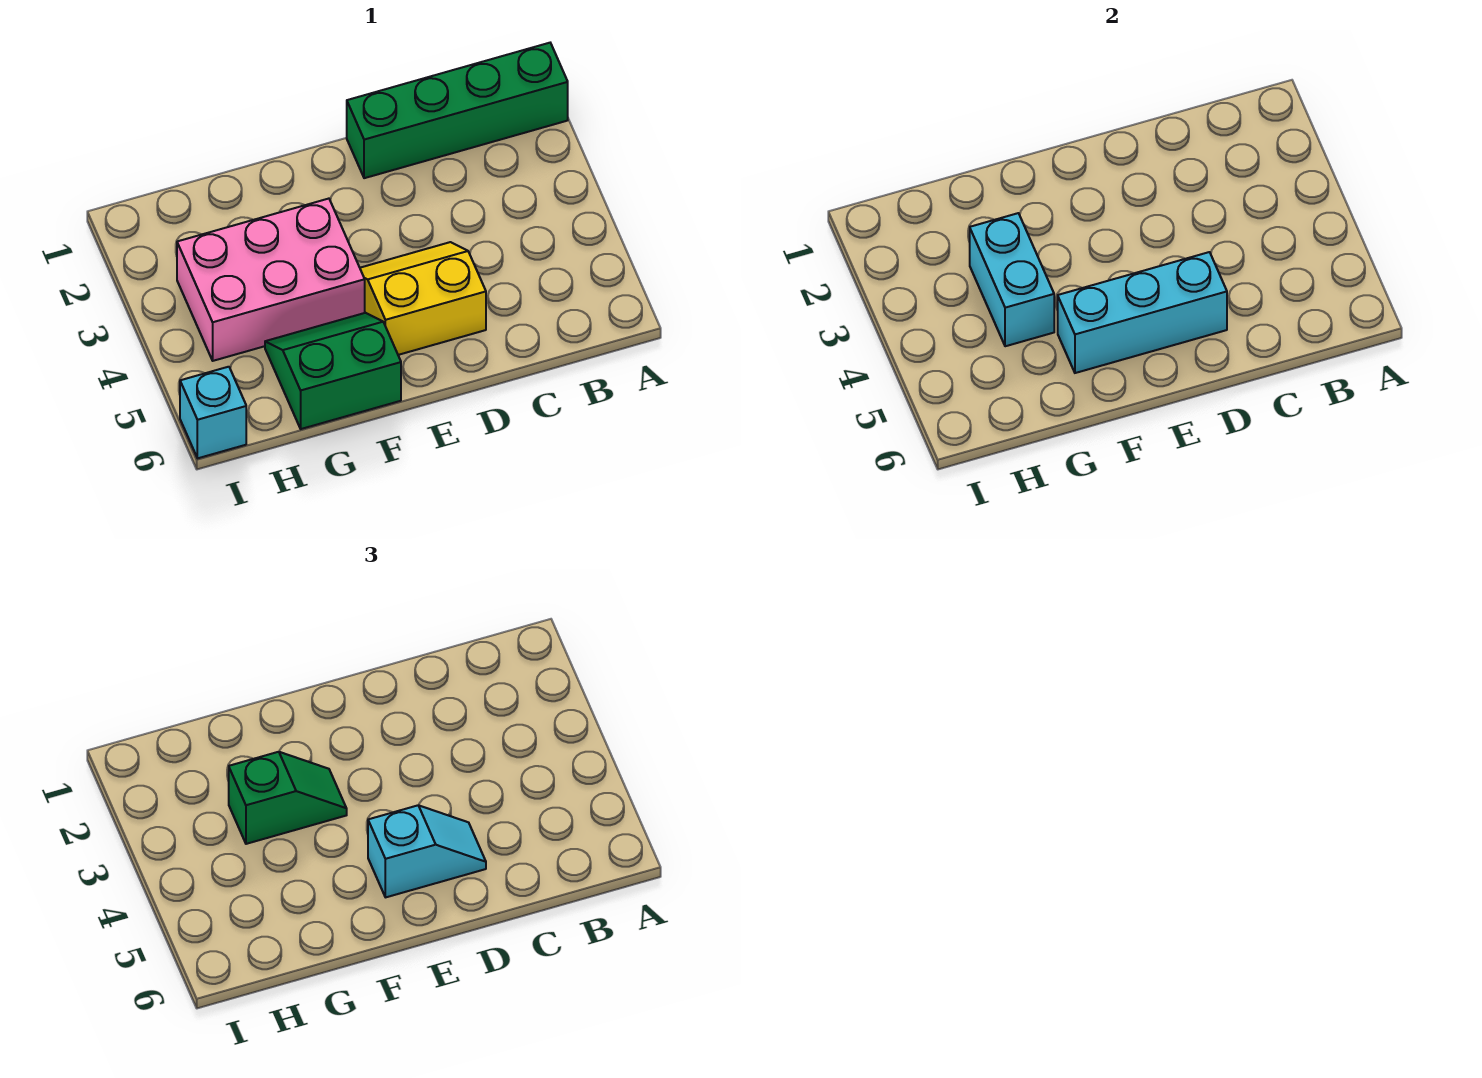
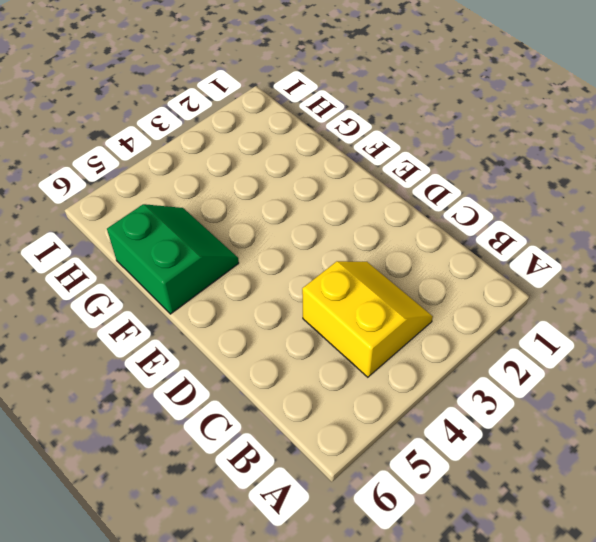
yellow 2x2 slope [302,261,433,377] -> yellow 2x2 slope moved to [360,242,486,355]
none -> green 1x4 brick [347,43,568,178]
none -> pink 2x3 brick [177,199,365,361]

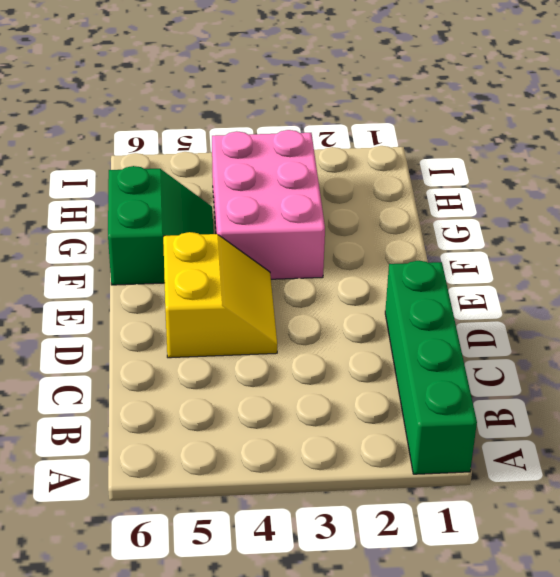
none -> cyan 1x1 brick [180,367,246,458]
none -> cyan 1x3 brick [1058,252,1227,373]

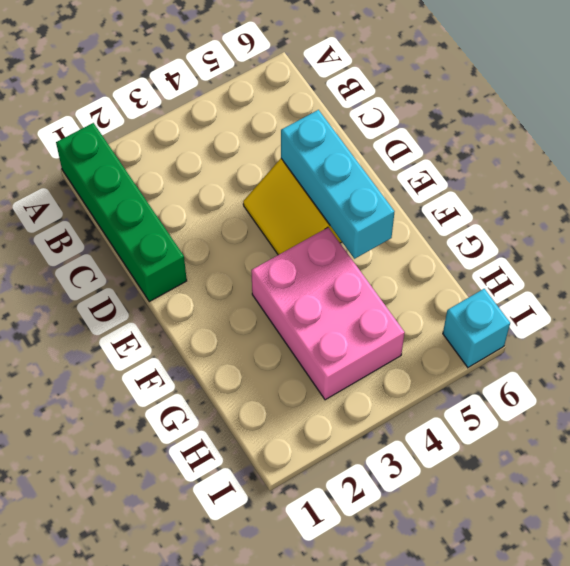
none -> green 2x2 slope [265,313,401,429]
none -> cyan 1x2 brick [970,213,1054,346]

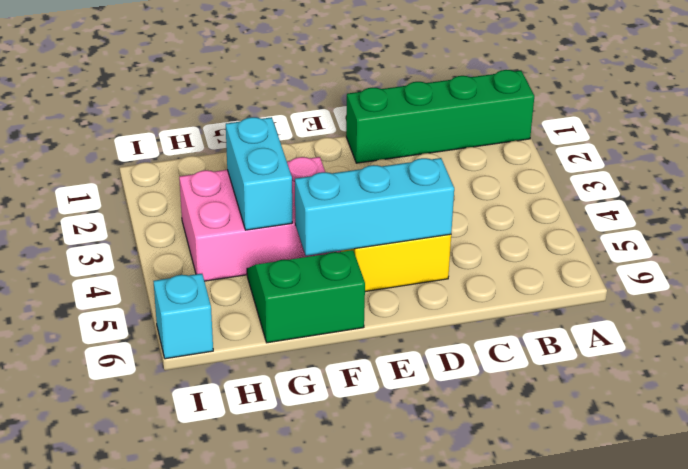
none -> cyan 1x2 slope [368,805,486,897]
none -> green 1x2 slope [229,752,347,844]

